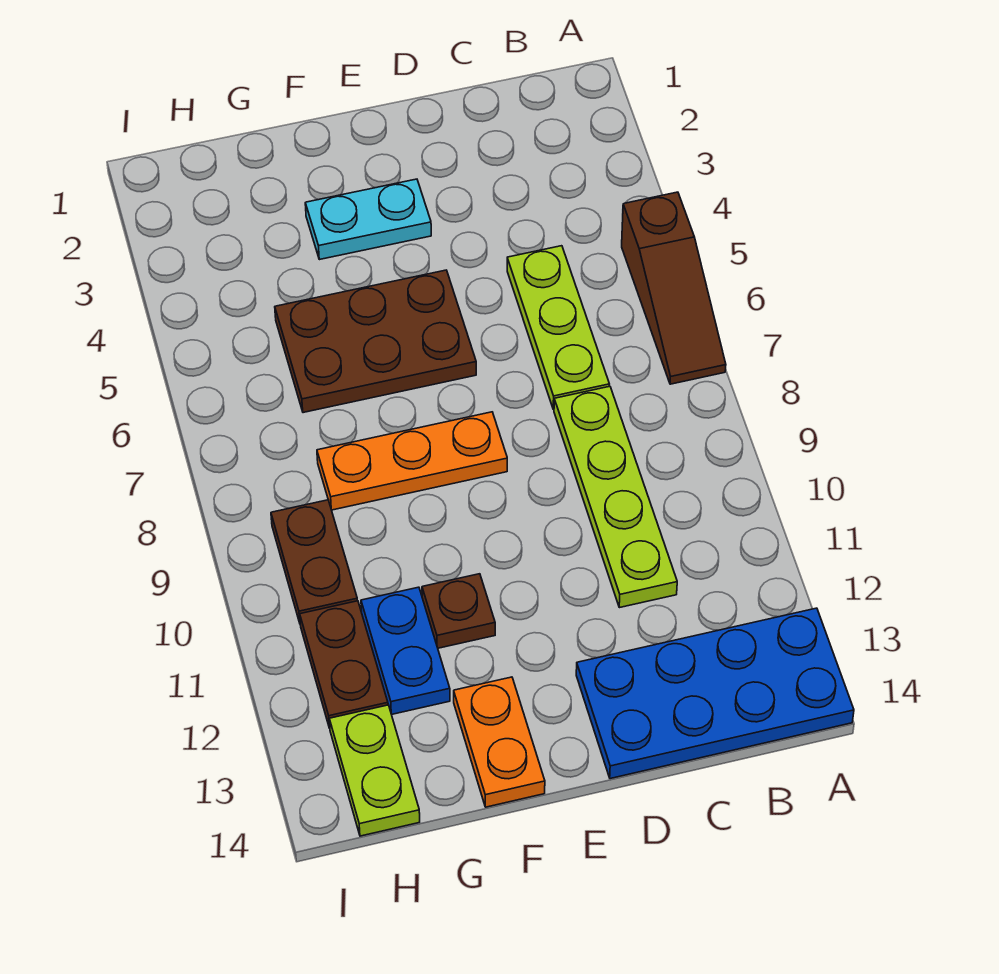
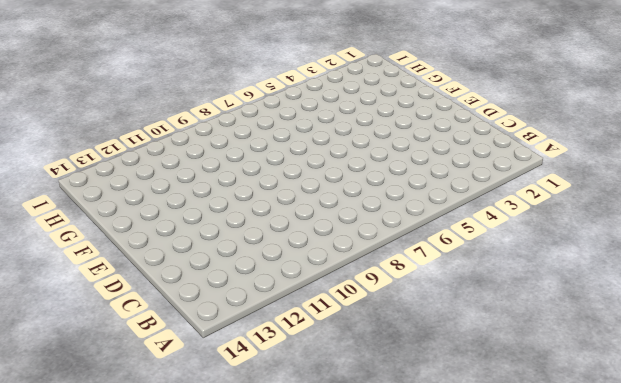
none -> brown 1x3 slope [622,192,726,384]
none -> blue 2x4 plate [576,608,854,779]
none -> lime 1x3 plate [507,246,609,410]

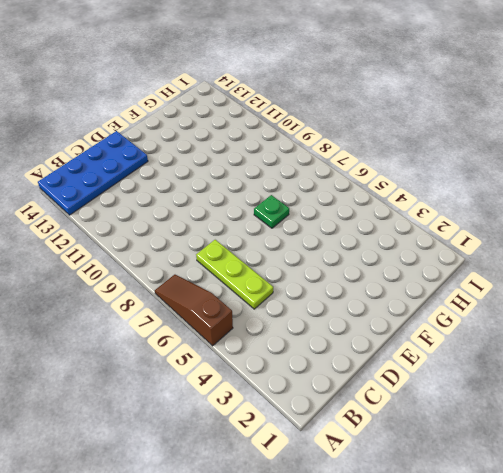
green 1x1 plate [254,195,289,228] -> none
none -> lime 1x4 plate [554,386,677,608]
none -> cyan 1x2 plate [305,179,431,260]
none -> brown 2x3 plate [275,270,476,413]

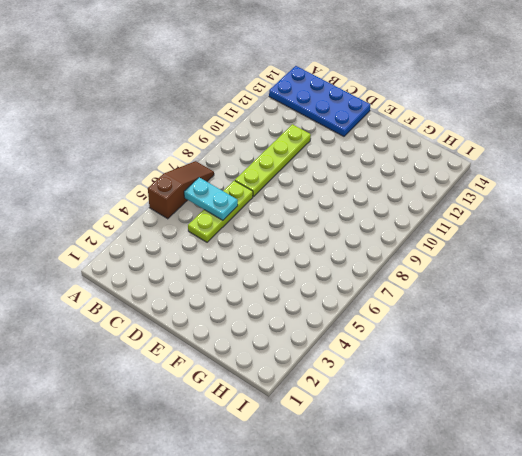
cyan 1x2 plate [184,177,238,220] -> cyan 1x2 plate moved to [305,179,431,260]
none -> brown 2x3 plate [275,270,476,413]
none -> orange 1x3 plate [317,412,507,510]
none -> brown 1x1 plate [422,574,495,648]

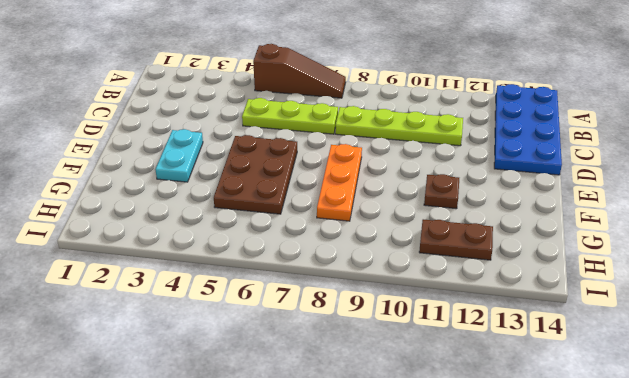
none -> orange 1x2 plate [454,677,545,807]
none -> blue 1x2 plate [361,587,450,714]
none -> brown 1x2 plate [271,500,357,623]

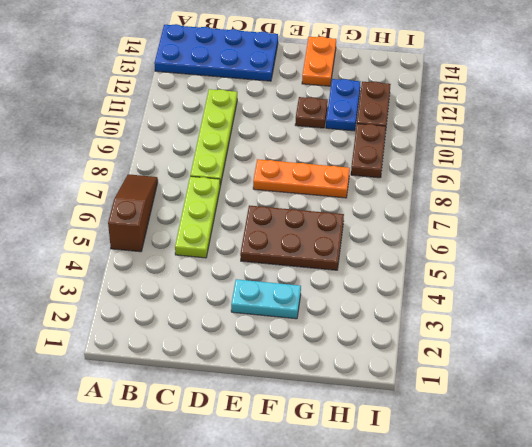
none -> lime 1x2 plate [329,705,420,836]

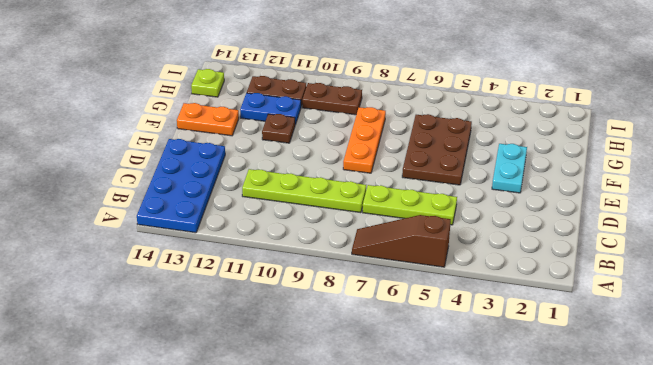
lime 1x1 plate [191,69,224,97] -> lime 1x2 plate [329,705,420,836]

